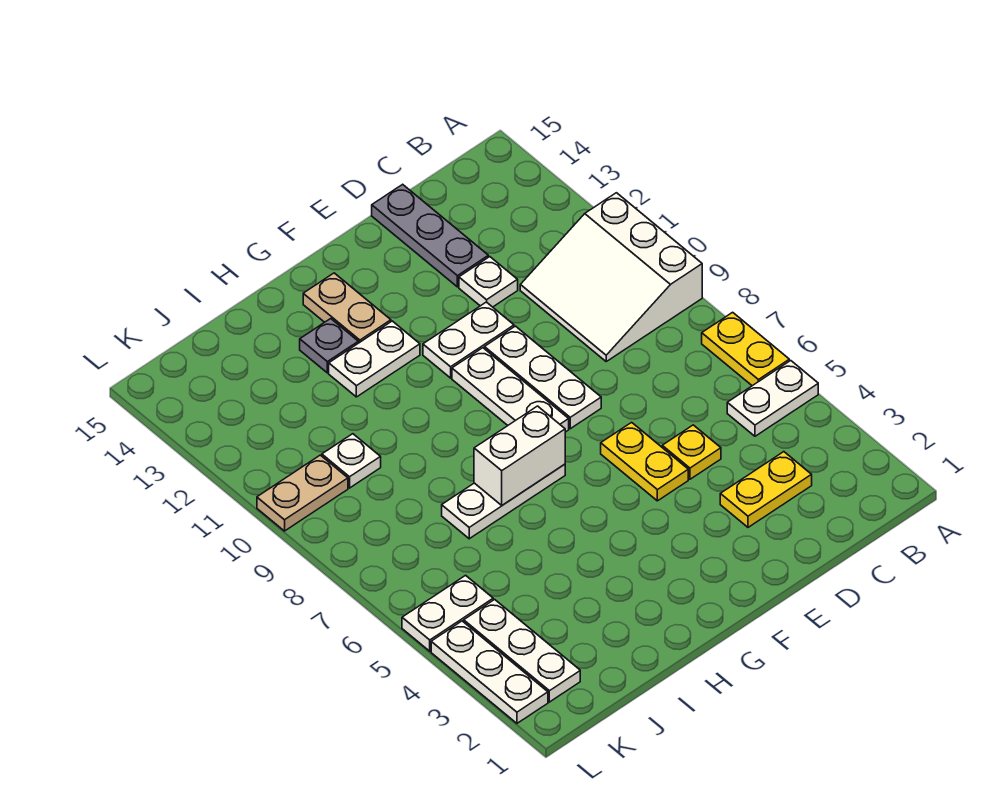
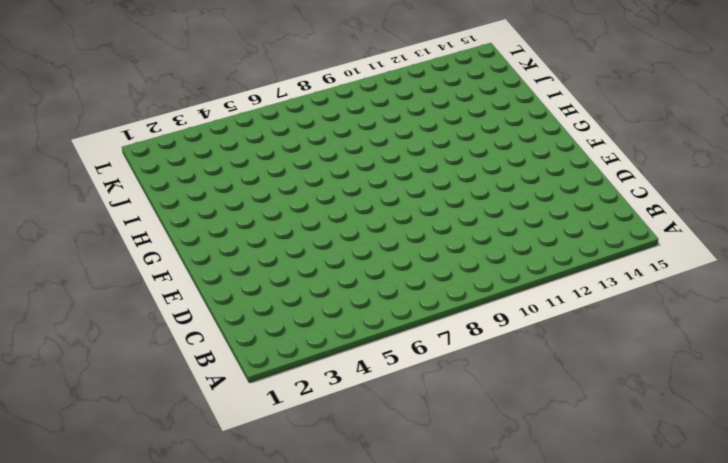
none -> white 1x2 plate [727,361,818,436]
none -> yellow 1x2 plate [702,312,789,386]
none -> white 3x3 slope [520,193,702,361]

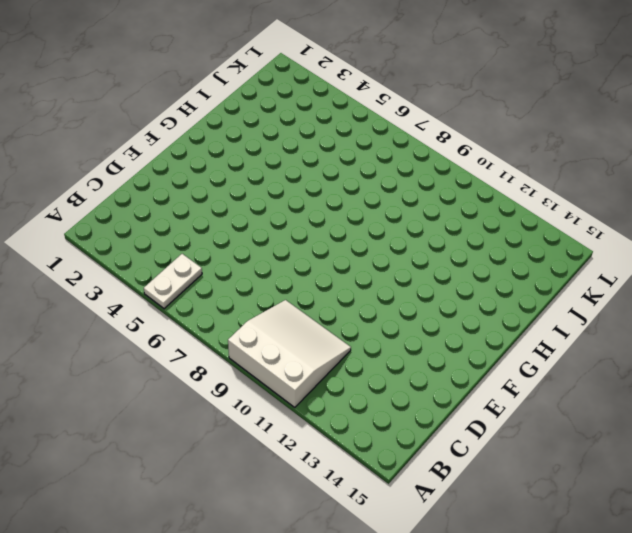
none -> yellow 1x2 plate [702,312,789,386]
none -> yellow 1x2 plate [720,452,812,527]
none -> yellow 1x1 plate [662,425,721,479]

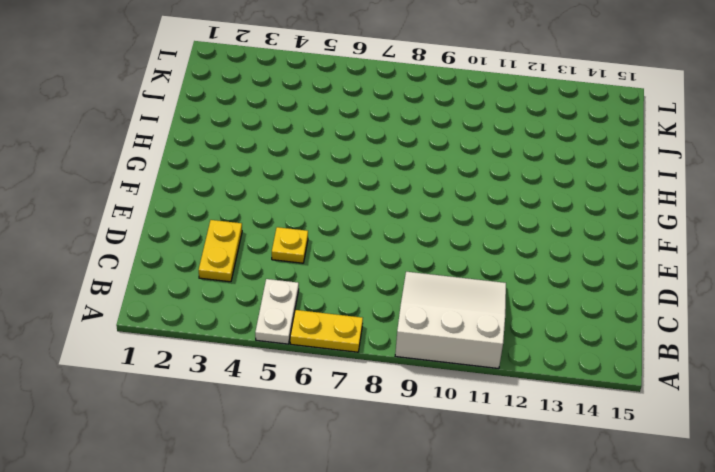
none -> white 1x1 plate [459,257,518,307]
none -> grey 1x3 plate [372,184,488,287]
none -> yellow 1x2 plate [601,422,688,501]

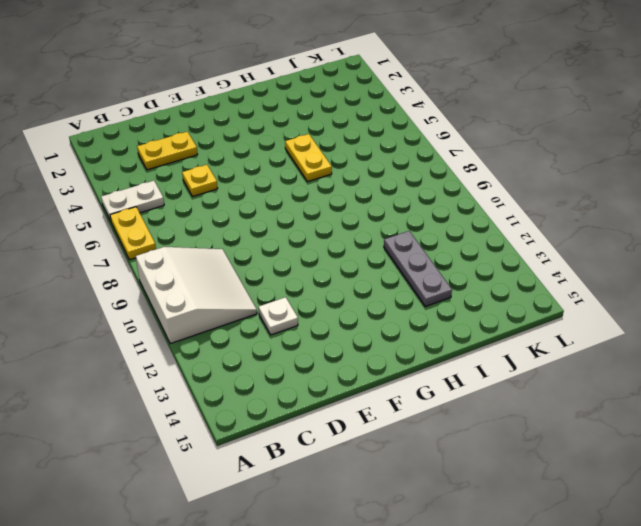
yellow 1x2 plate [285,134,332,182] -> yellow 1x2 plate moved to [601,422,688,501]
grey 1x3 plate [384,231,452,307] -> grey 1x3 plate moved to [372,184,488,287]
none -> white 1x3 plate [484,326,601,429]
none -> white 1x2 plate [423,302,514,378]
none -> white 1x3 plate [452,348,569,432]

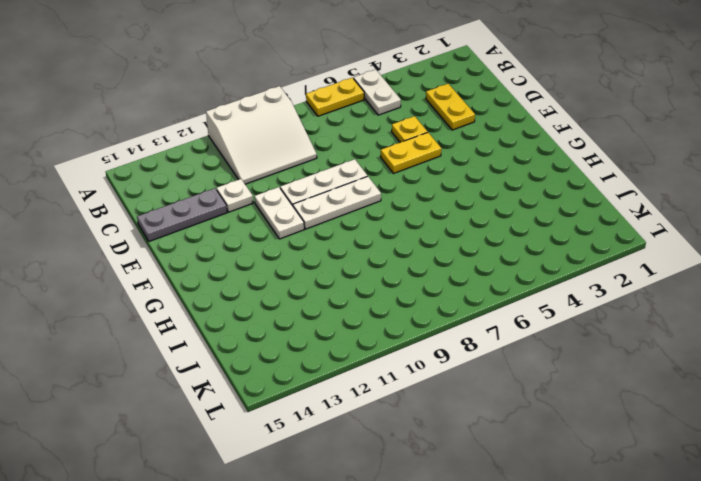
none -> white 1x3 plate [442,464,565,539]
none -> white 1x2 plate [329,321,420,397]
none -> tan 1x2 plate [303,273,391,343]

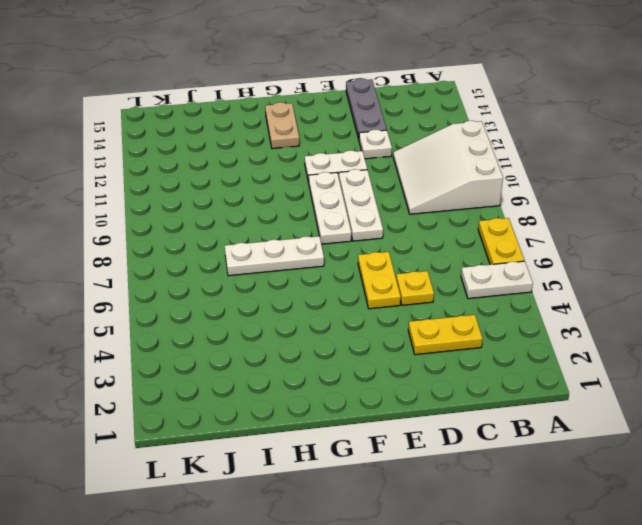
none -> white 1x2 plate [329,321,420,397]
none -> grey 1x1 plate [300,319,358,373]
none -> white 1x1 plate [322,434,381,488]

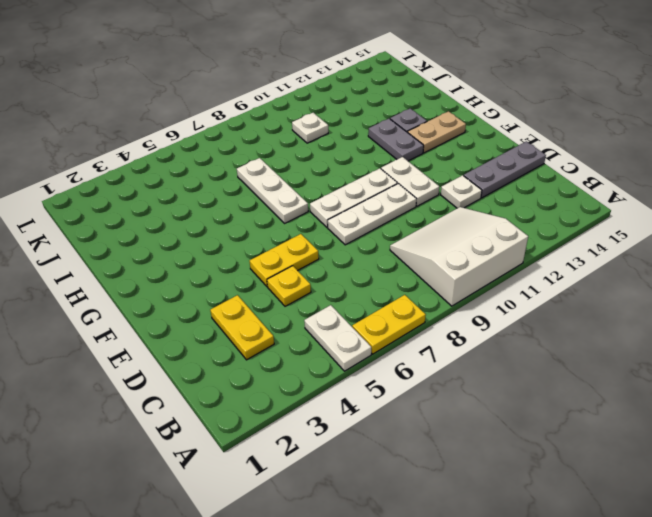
grey 1x2 plate [368,119,424,161] -> white 1x2 plate [329,321,420,397]
none -> white 1x3 plate [464,599,580,702]
none -> white 1x2 plate [402,575,493,651]
none -> tan 1x2 plate [257,455,348,531]

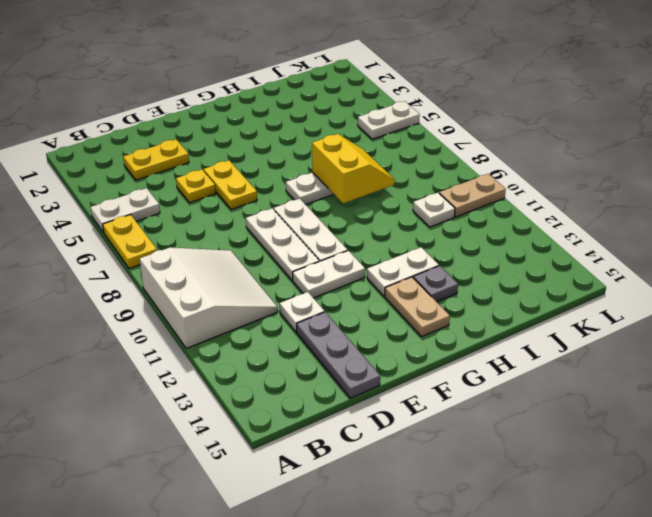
yellow 2x2 slope [312,134,395,203] -> white 1x2 brick [474,406,565,505]
none -> white 1x3 plate [464,599,580,702]
none -> white 1x3 plate [431,621,548,723]

